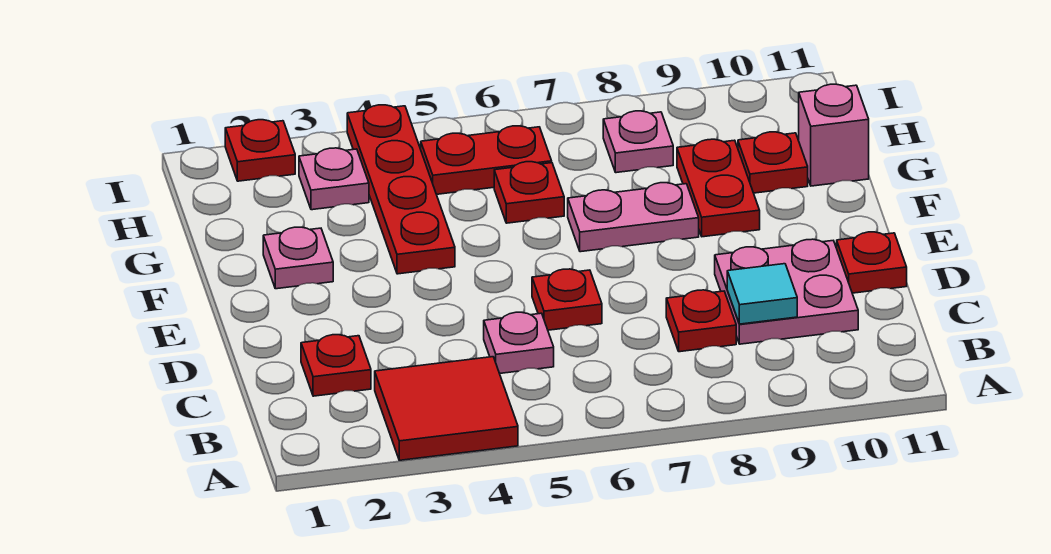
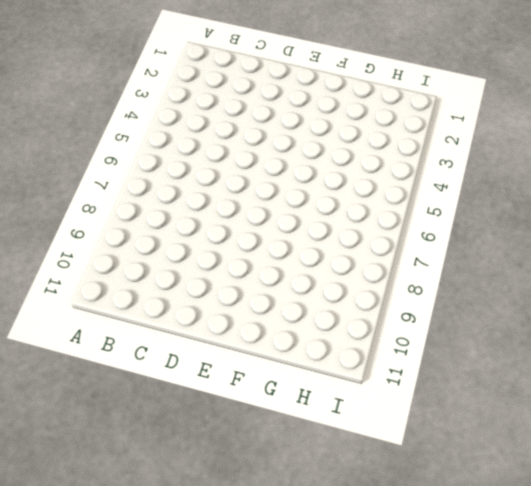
none -> red 2x2 tile [375,357,518,460]
none -> red 1x1 plate [301,335,371,396]
none -> pink 1x1 plate [484,312,554,374]

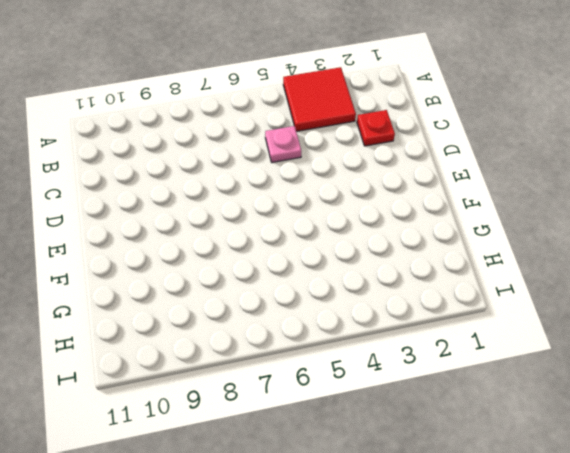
none -> red 1x1 plate [666,290,736,352]
none -> pink 2x2 plate [715,239,858,344]
none -> red 1x1 plate [532,269,602,330]

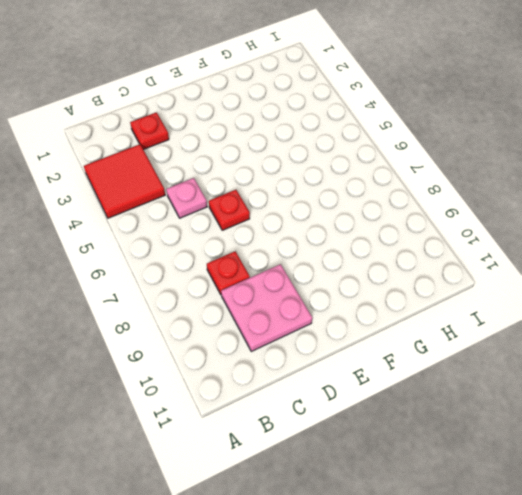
none -> red 1x1 plate [837,232,907,293]
none -> pink 1x1 plate [263,227,333,289]
none -> red 1x4 plate [347,105,455,274]

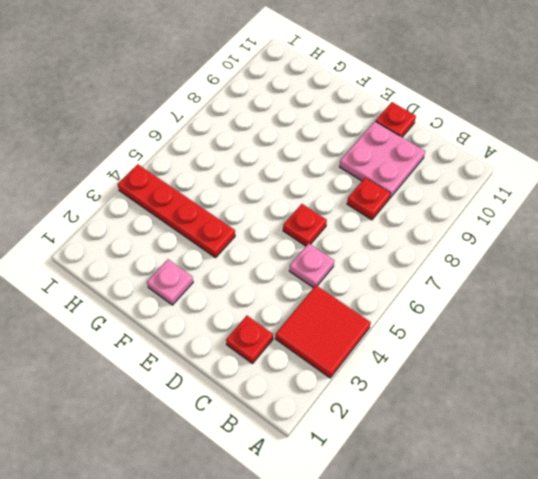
none -> pink 1x2 plate [568,183,699,252]
none -> red 1x2 plate [677,139,760,237]
none -> red 1x1 plate [494,162,564,223]

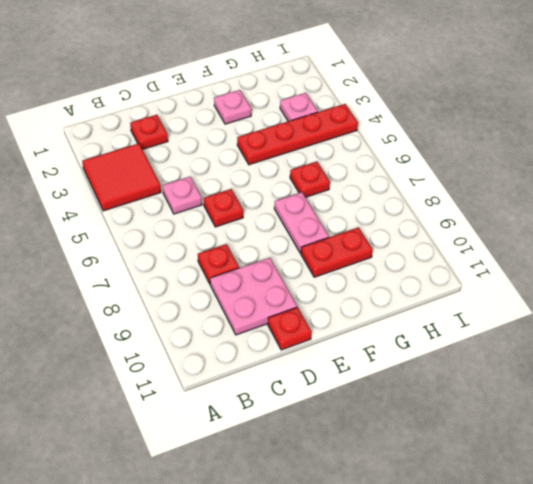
none -> red 1x1 plate [738,132,808,193]
none -> pink 1x1 brick [799,84,869,186]
none -> red 1x2 plate [421,126,552,194]

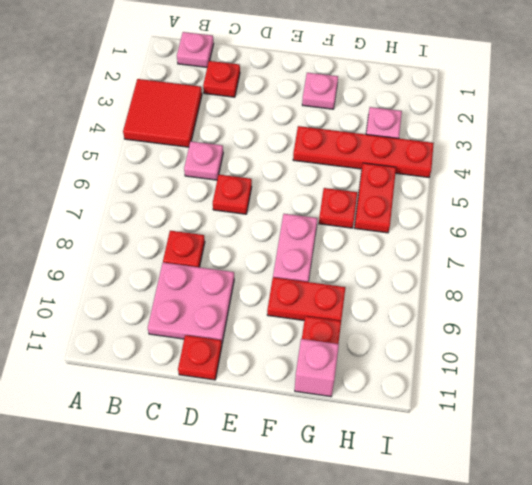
pink 1x1 plate [177,32,214,67] -> pink 1x1 plate moved to [603,111,673,173]
none -> red 1x1 plate [225,120,295,181]
none -> cyan 1x1 tile [727,264,797,324]

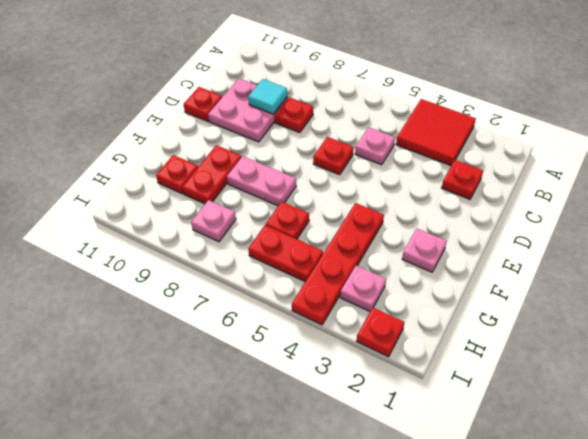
none -> pink 1x1 brick [799,84,869,186]

